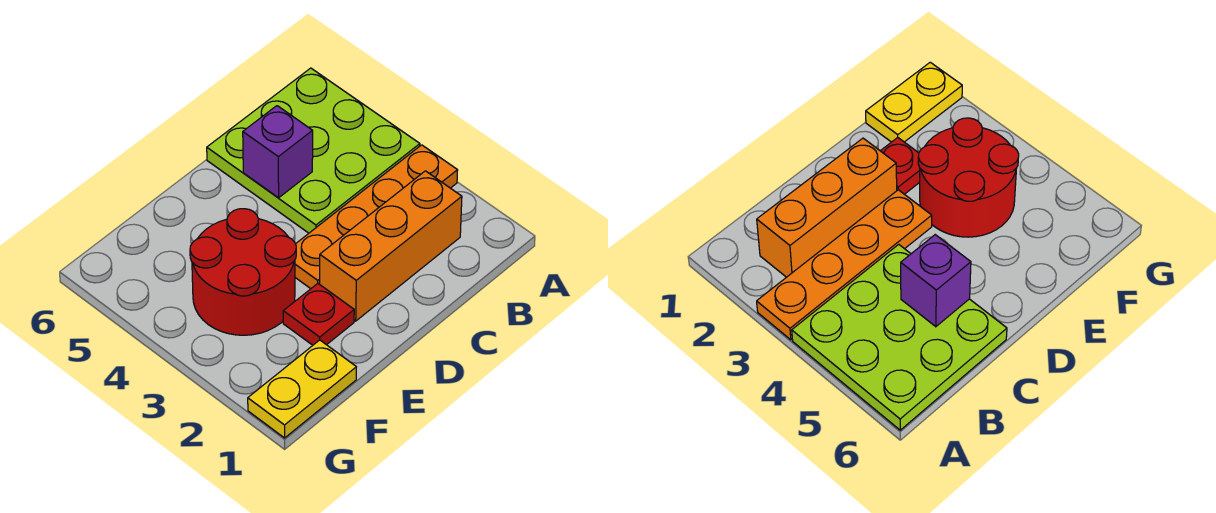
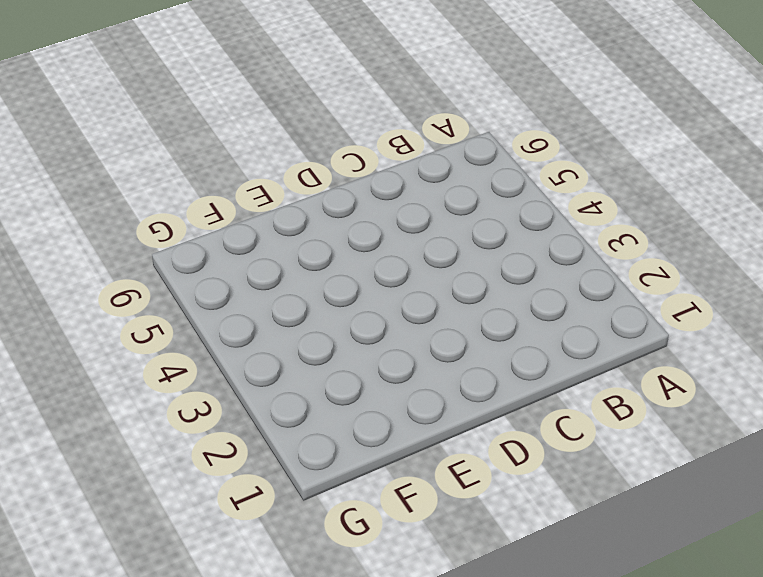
none -> orange 1x4 plate [295,145,458,289]
none -> lime 3x3 plate [207,68,420,233]

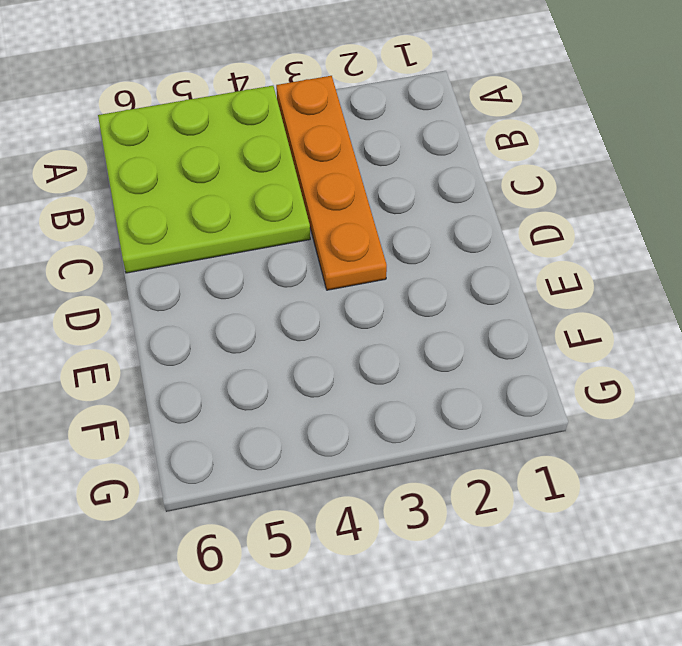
none -> orange 1x3 brick [320,171,462,321]
none -> red 1x1 plate [283,284,354,345]

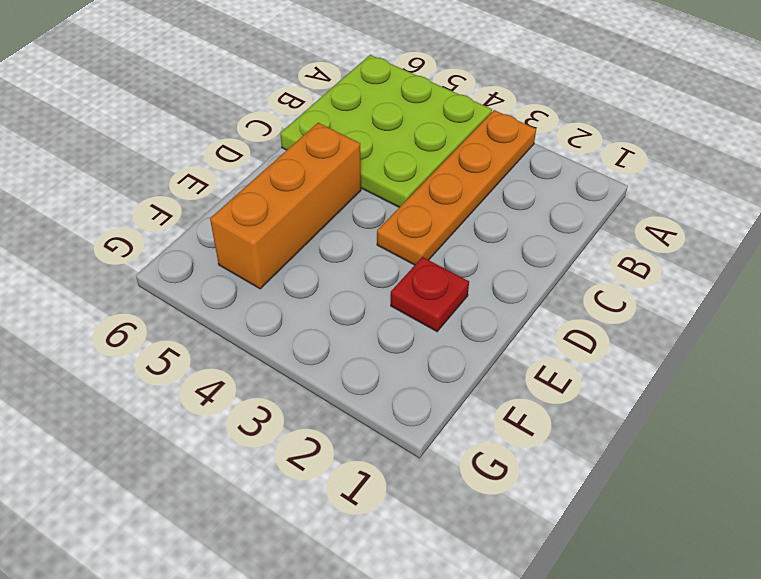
orange 1x3 brick [210,123,361,289] -> orange 1x3 brick moved to [320,171,462,321]
none -> red 2x2 round brick [190,209,296,335]
none -> yellow 1x2 plate [248,340,356,438]

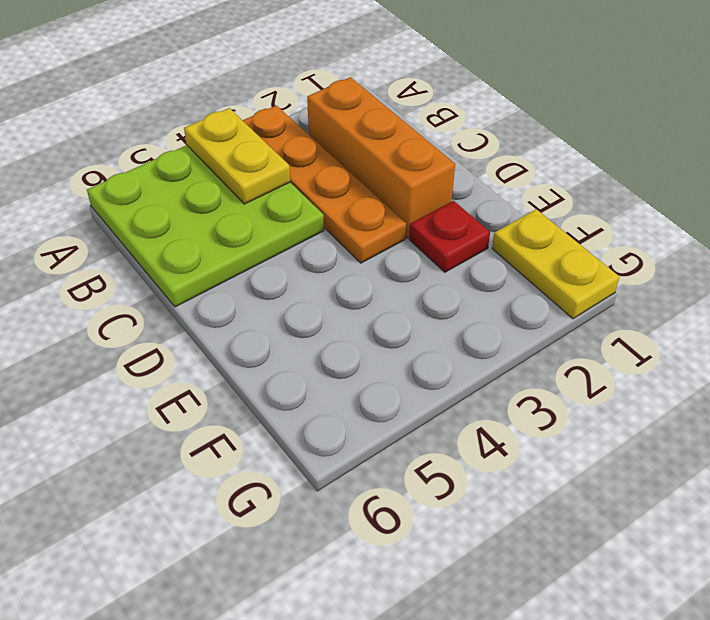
yellow 1x2 plate [184,108,290,204] -> none
none -> red 2x2 round brick [190,209,296,335]
none -> purple 1x1 brick [243,106,313,198]

